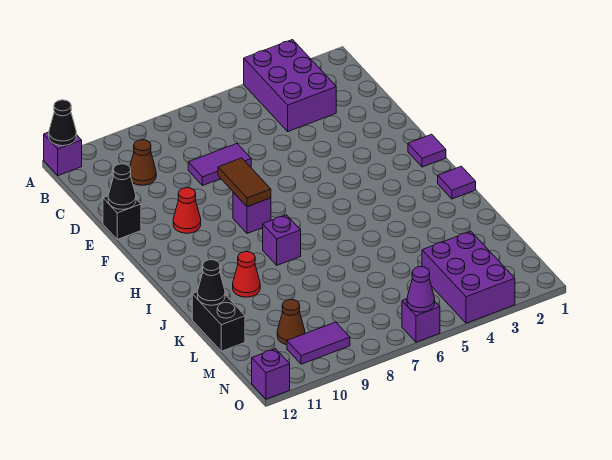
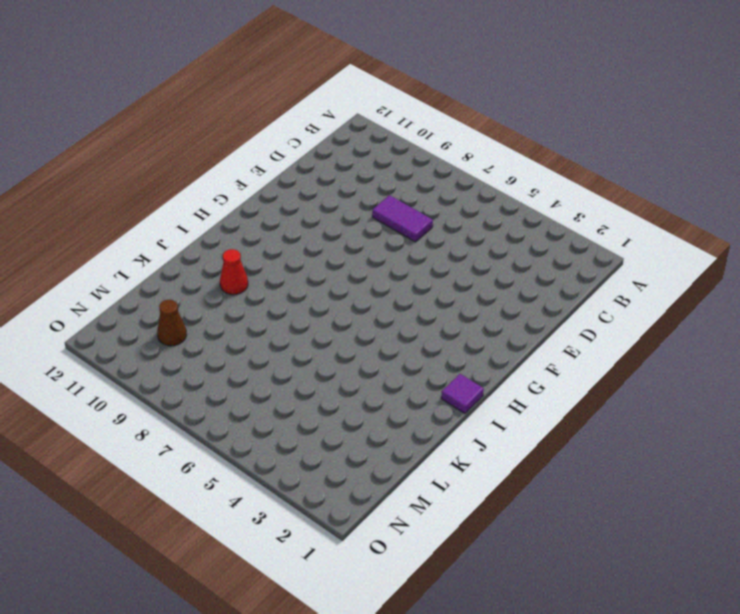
none -> purple 2x3 brick [244,40,336,131]
none -> purple 1x1 brick [44,132,82,176]
none -> brown 1x1 cone [130,140,156,185]

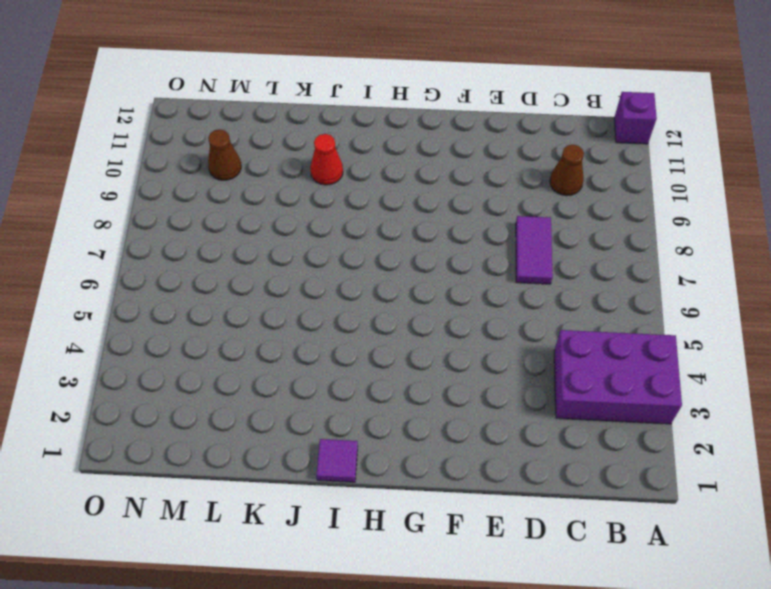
none -> black 1x1 brick [103,196,141,239]
none -> red 1x1 cone [173,188,201,233]
none -> purple 1x1 tile [408,134,446,167]

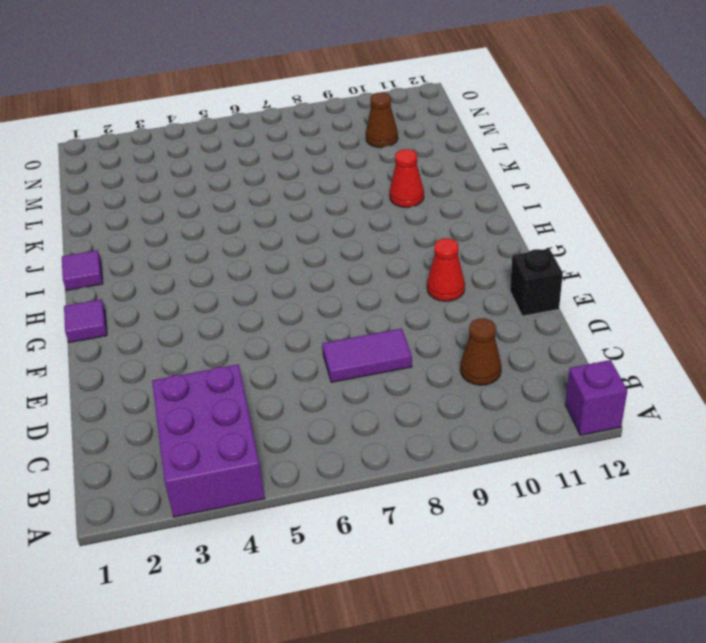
none -> purple 1x1 brick [233,192,271,233]
none -> purple 1x1 brick [263,215,301,265]
none -> black 1x2 brick [192,292,245,351]

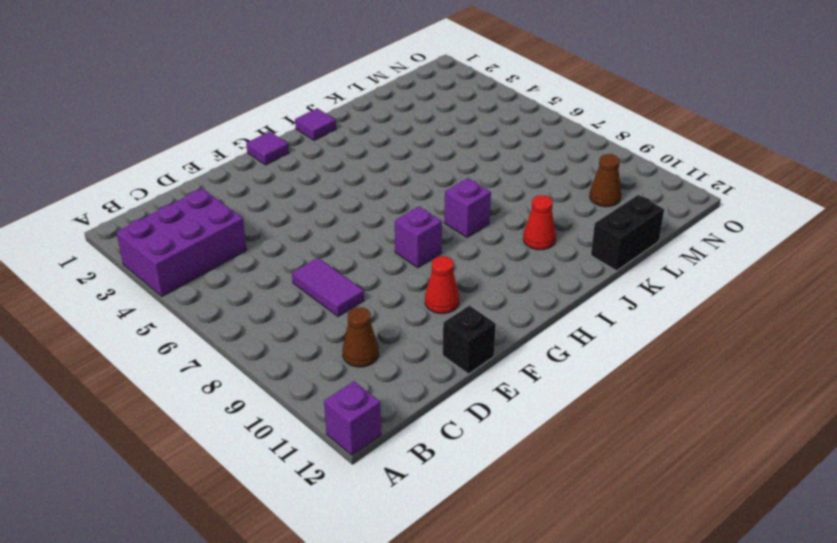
none -> purple 2x3 brick [422,231,515,323]
none -> purple 1x2 tile [287,322,350,364]
none -> purple 1x1 brick [402,299,440,342]

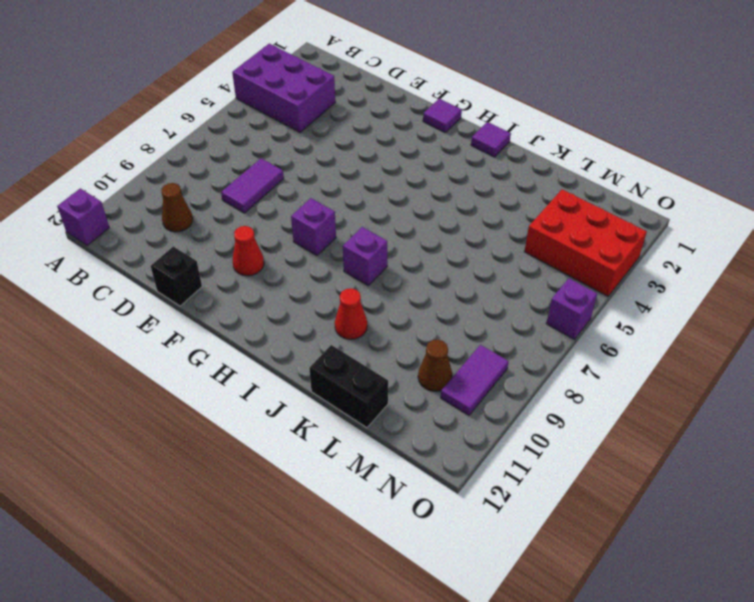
red 2x3 brick [524,189,647,296] -> purple 2x3 brick [422,231,515,323]
none -> purple 1x1 brick [252,349,290,399]
none -> black 1x1 cone [49,100,76,146]
none -> black 1x1 cone [108,164,136,209]

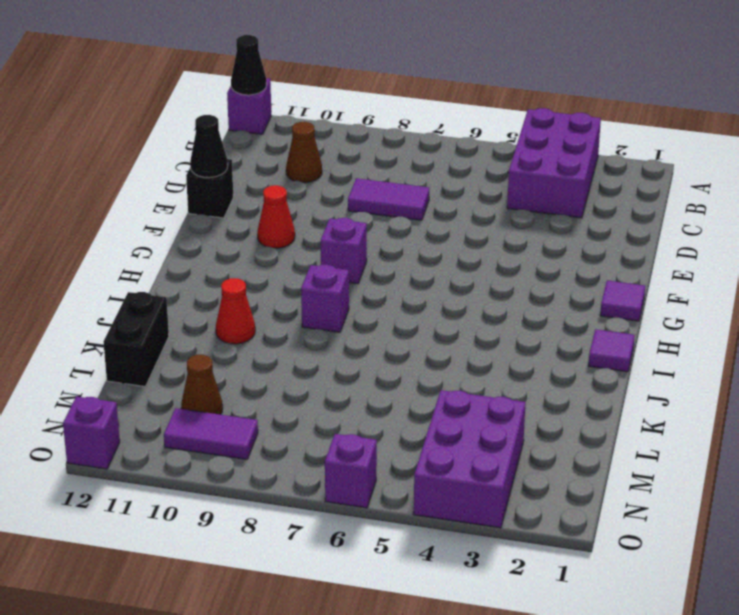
none -> brown 1x2 tile [218,158,271,207]
none -> black 1x1 cone [198,260,225,305]
none -> purple 1x1 cone [407,267,435,312]

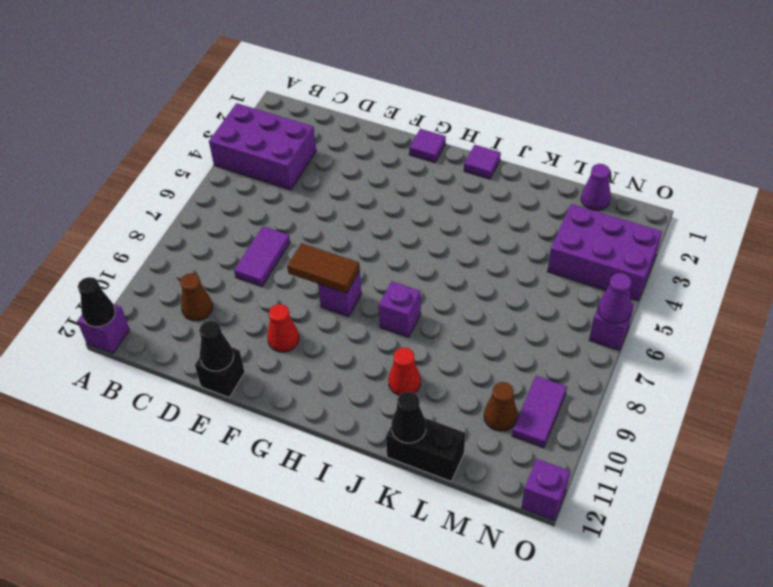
purple 1x1 cone [581,164,611,210] -> none

